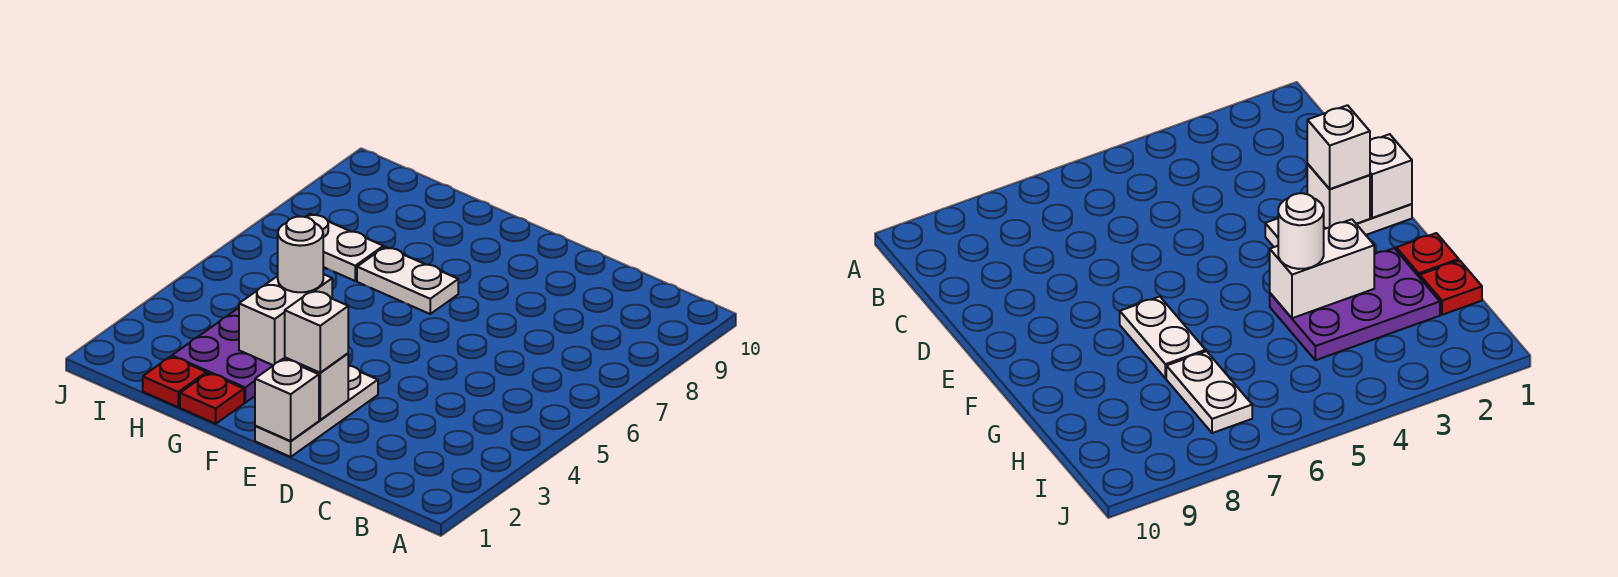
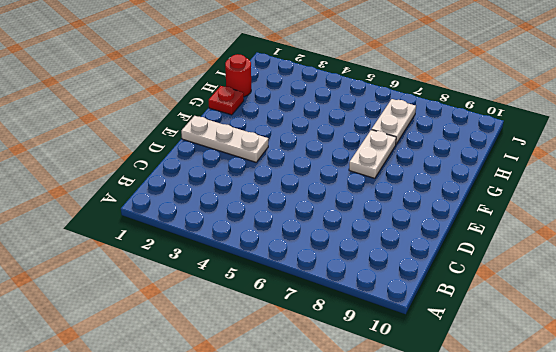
red 1x1 round brick [225,54,251,97] -> red 1x1 plate [143,356,206,407]
none -> purple 2x3 plate [172,308,273,403]
none -> white 1x1 brick [255,359,319,441]

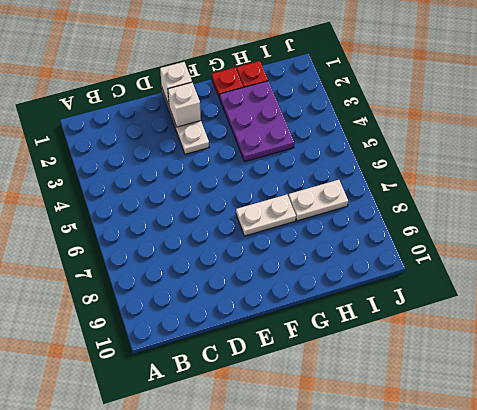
none -> white 1x2 brick [239,274,332,365]
none -> white 1x1 brick [285,290,348,372]

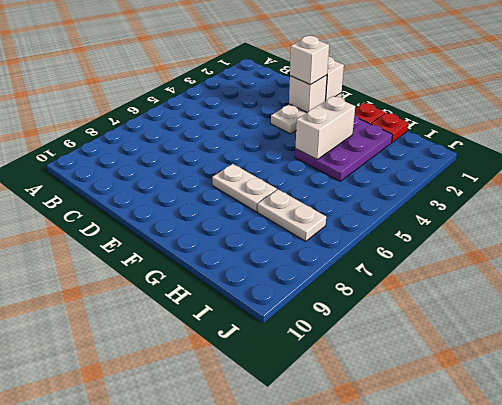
none -> white 1x1 round brick [278,217,323,292]

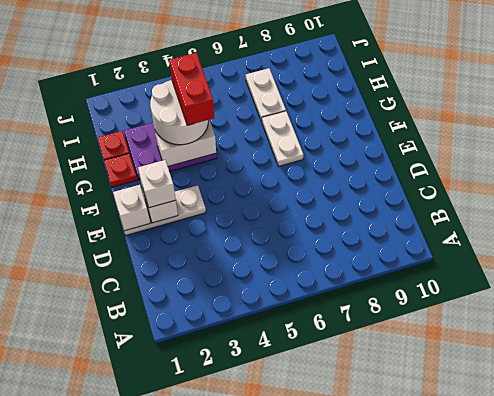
white 2x2 round brick [150,80,208,145] -> white 1x1 round brick [278,217,323,292]
red 1x2 brick [169,53,214,125] -> none

